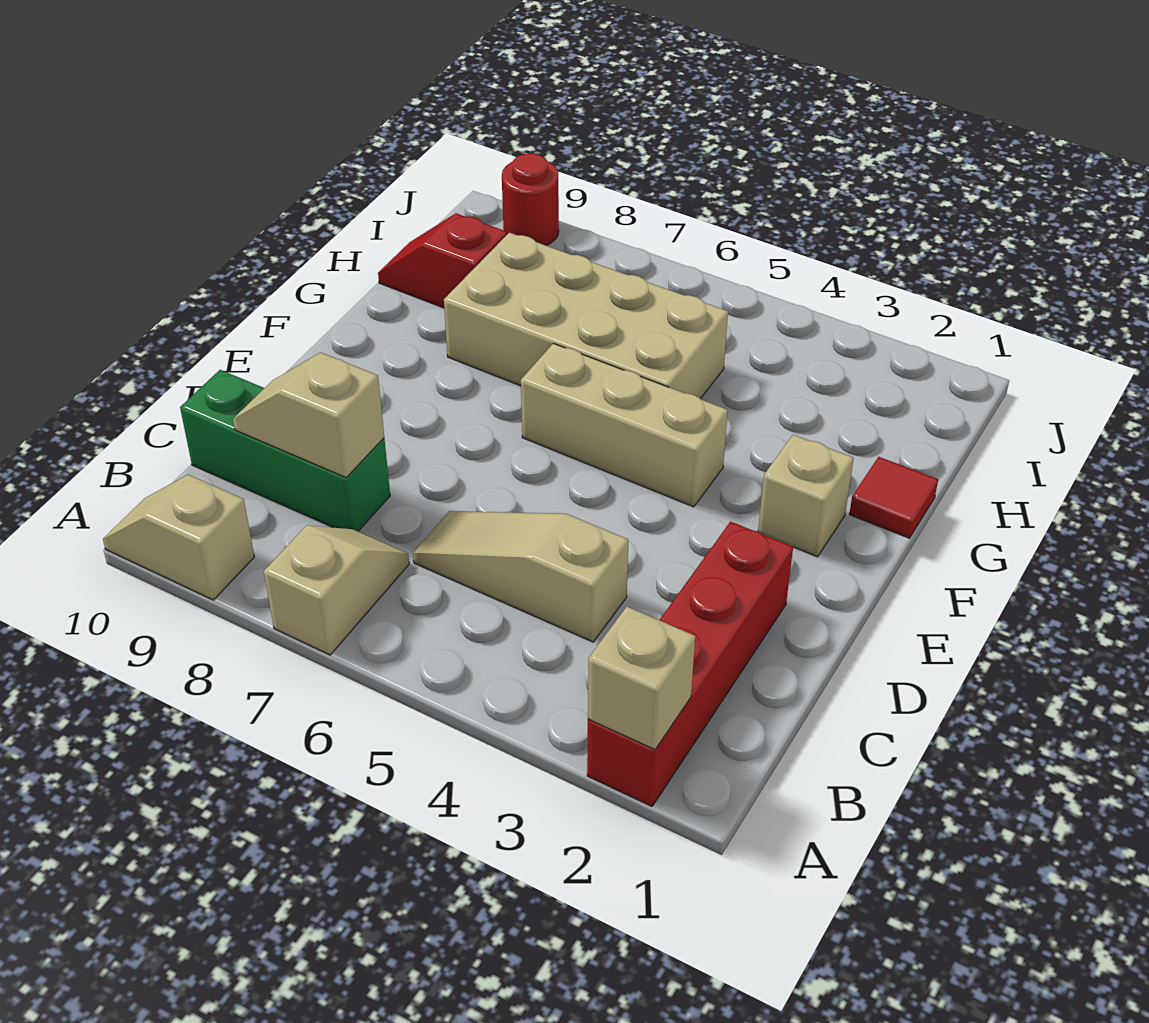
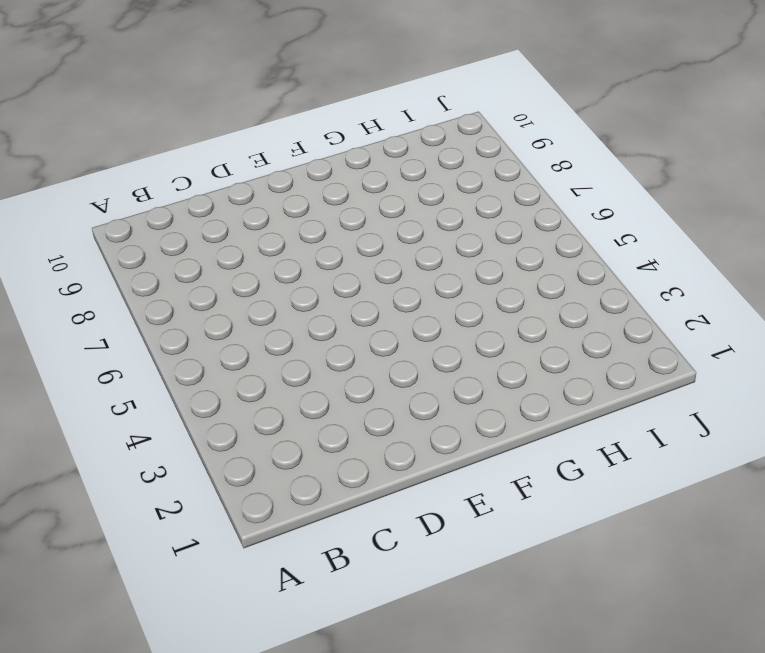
none -> red 1x4 brick [587,522,793,806]
none -> tan 1x2 slope [264,525,409,655]
none -> tan 1x2 slope [103,475,254,600]

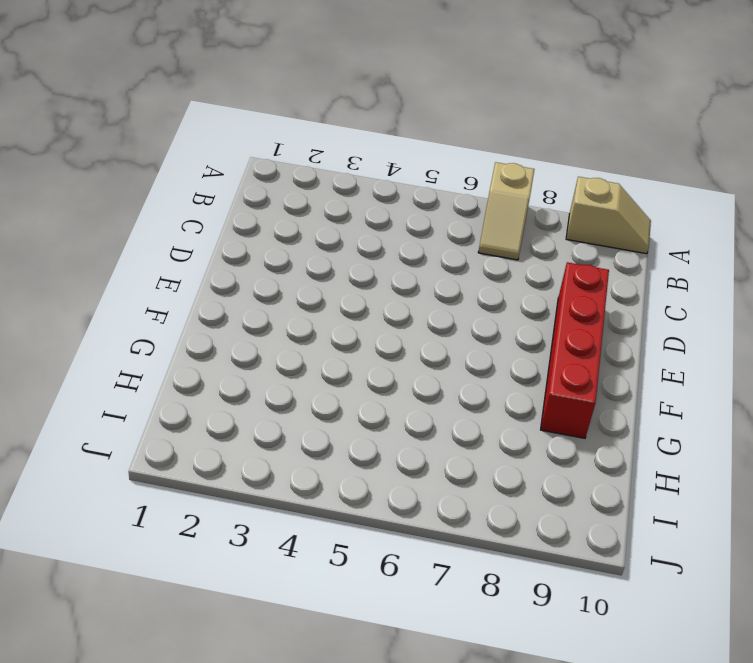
red 1x4 brick [541,262,609,438] -> red 1x4 brick moved to [587,522,793,806]
none -> tan 1x3 slope [413,511,628,642]
none -> green 1x3 brick [180,370,390,531]
none -> tan 1x1 brick [758,435,854,557]

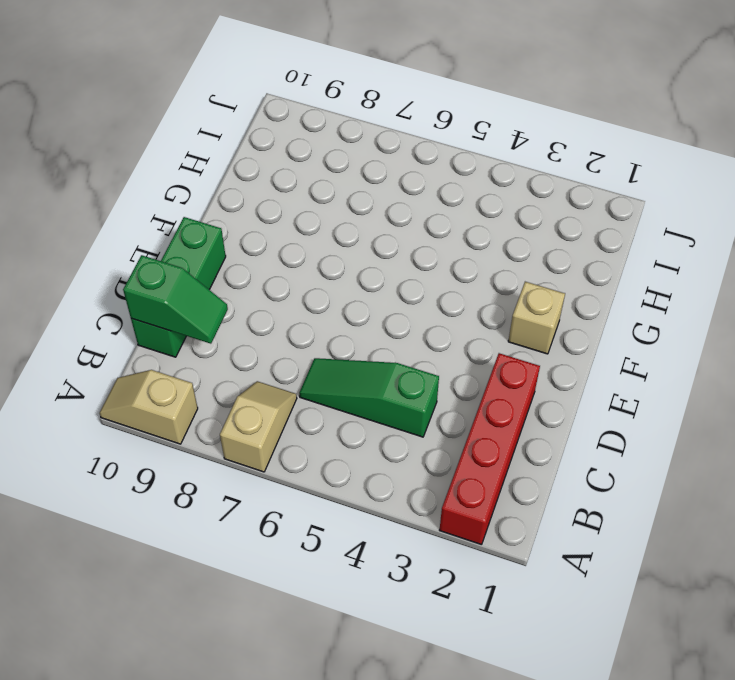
green 1x3 slope [299,358,439,437] -> tan 1x3 slope [413,511,628,642]
green 1x2 slope [123,255,228,344] -> tan 1x2 slope [233,352,384,478]
green 1x3 brick [131,217,226,357] -> green 1x3 brick turned to [180,370,390,531]
none -> tan 1x3 brick [521,343,728,507]
none -> red 1x1 tile [849,457,938,538]
none -> tan 2x4 brick [444,233,728,399]

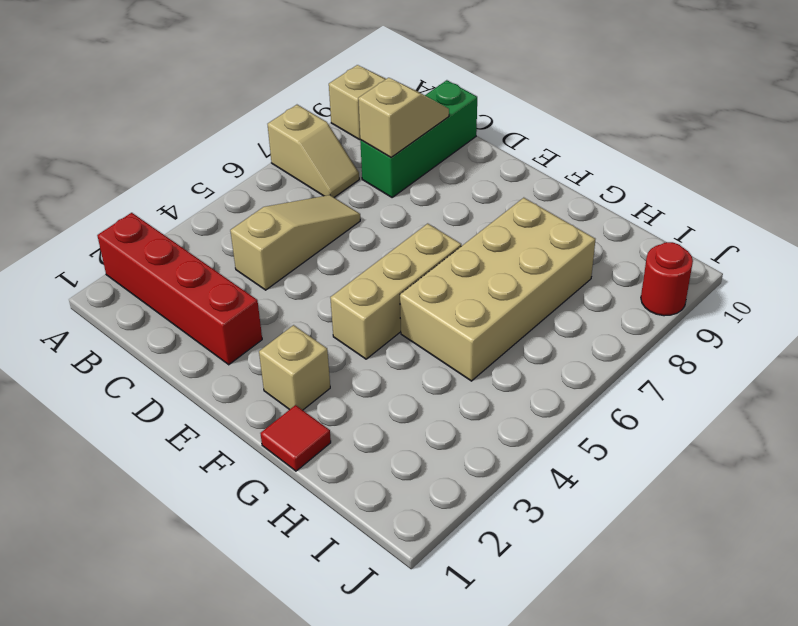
none -> red 1x2 slope [378,213,507,308]
none -> tan 1x1 brick [588,607,695,750]

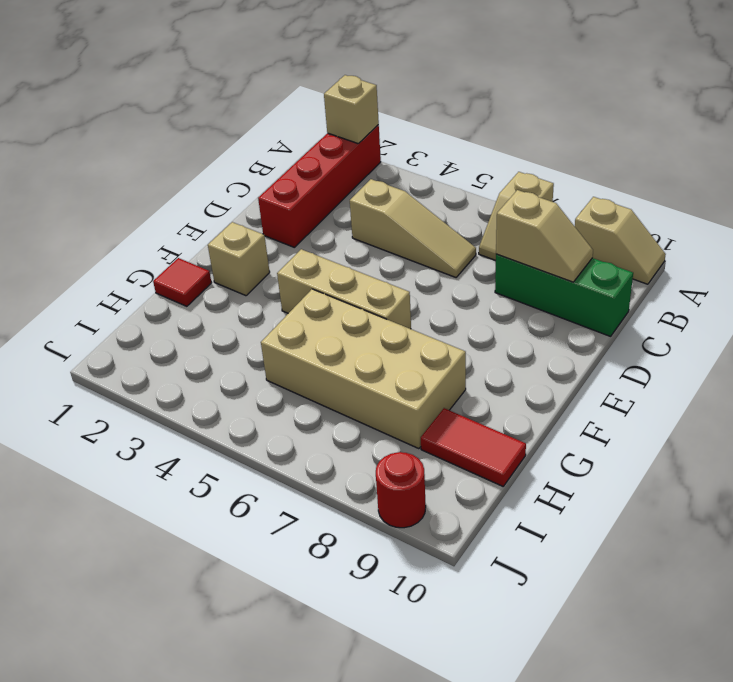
red 1x2 tile [421,408,526,486] -> red 1x2 slope [378,213,507,308]

